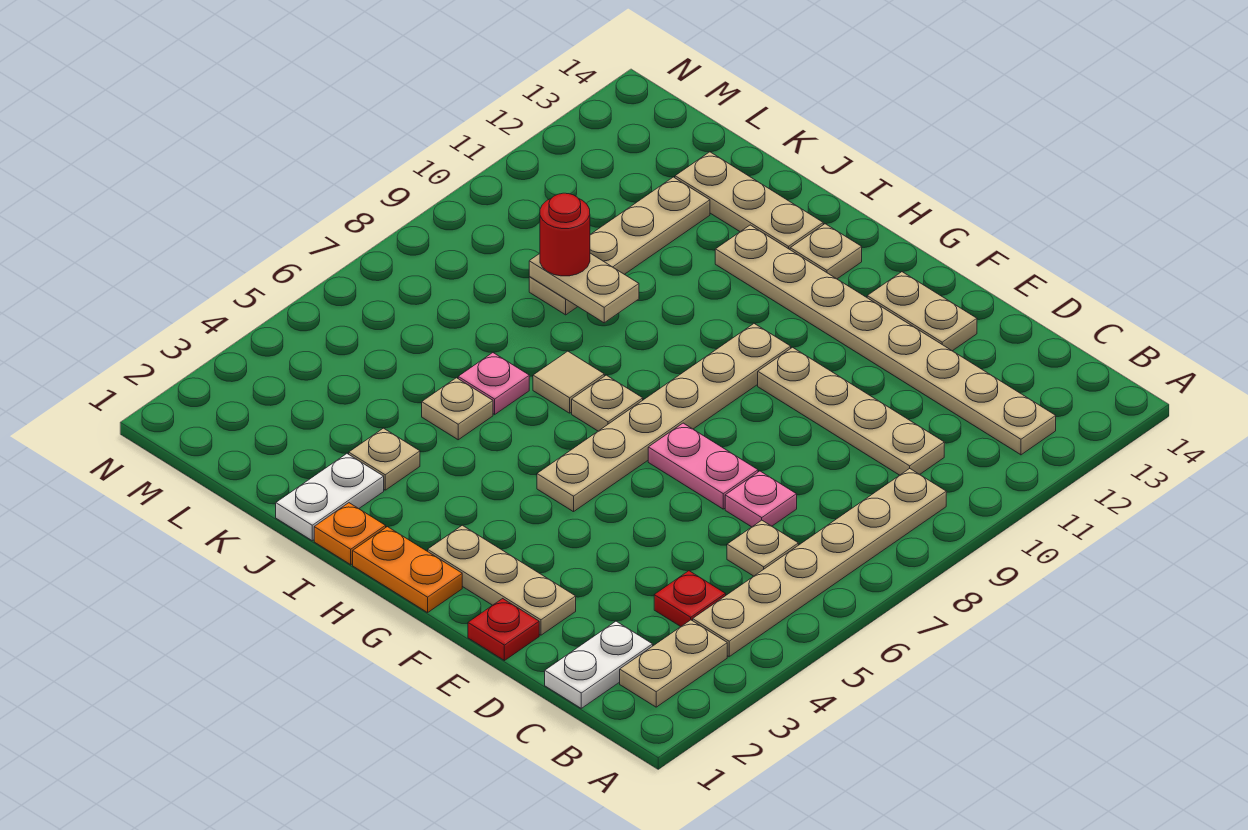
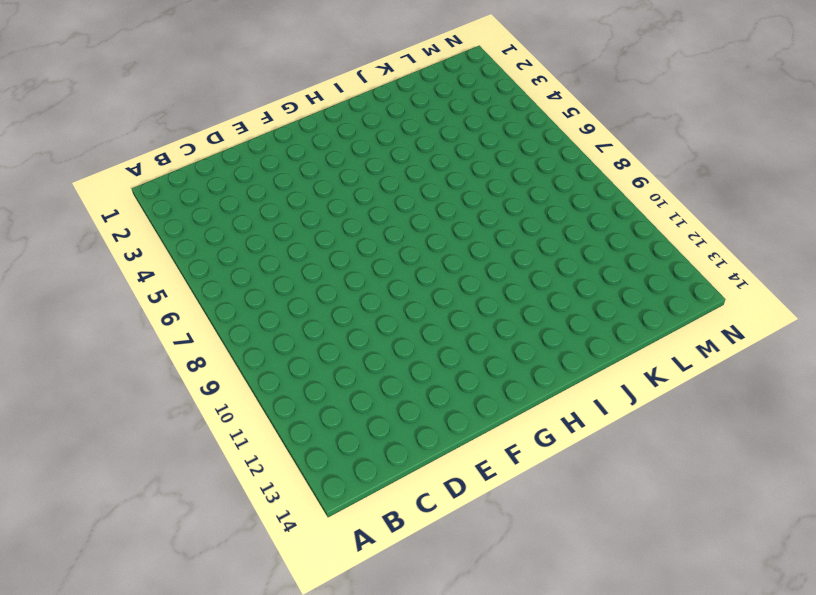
none -> tan 1x2 plate [620,620,727,707]
none -> tan 1x6 plate [693,469,946,657]
none -> tan 1x8 plate [715,225,1056,455]

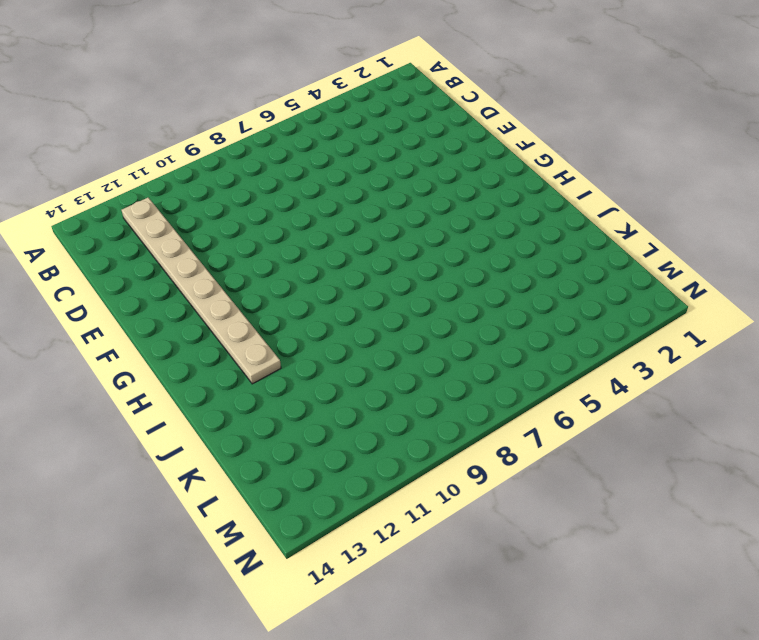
none -> tan 1x2 plate [620,620,727,707]
none -> tan 1x6 plate [693,469,946,657]
none -> white 1x2 plate [545,621,653,708]

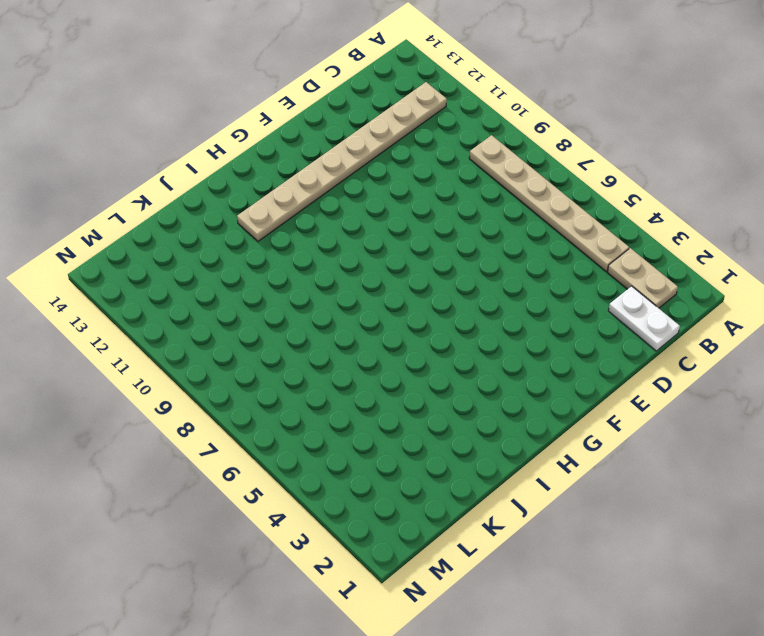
none -> red 1x1 plate [654,571,726,627]
none -> tan 1x1 plate [727,520,798,576]
none -> tan 1x4 plate [758,347,944,475]

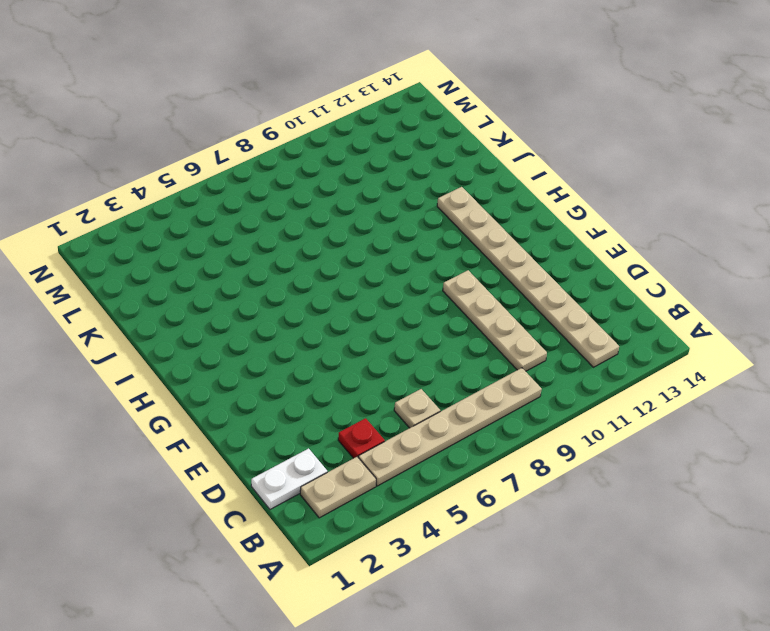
none -> pink 1x1 plate [725,471,797,527]
none -> red 1x1 plate [468,599,539,661]
none -> tan 1x3 plate [428,525,576,635]

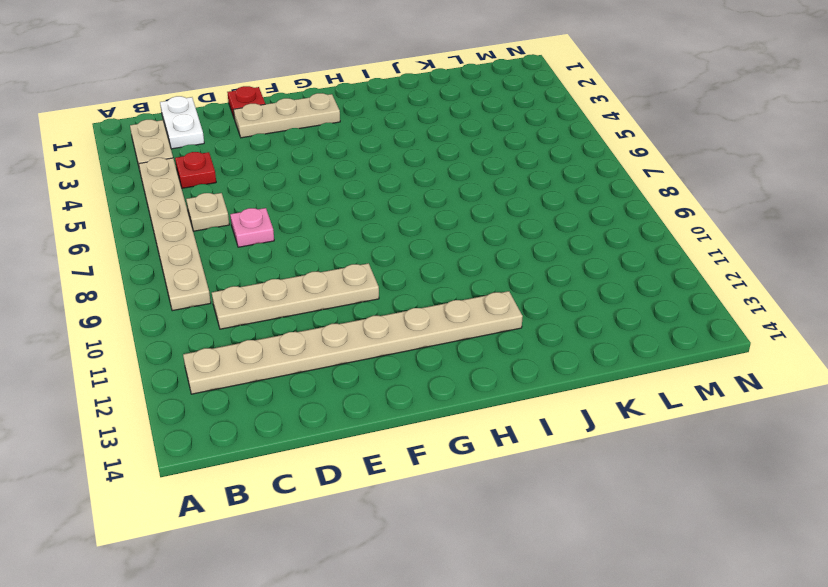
none -> pink 1x2 plate [648,423,758,509]
none -> tan 1x2 plate [867,272,977,351]
none -> orange 1x2 plate [353,527,462,613]

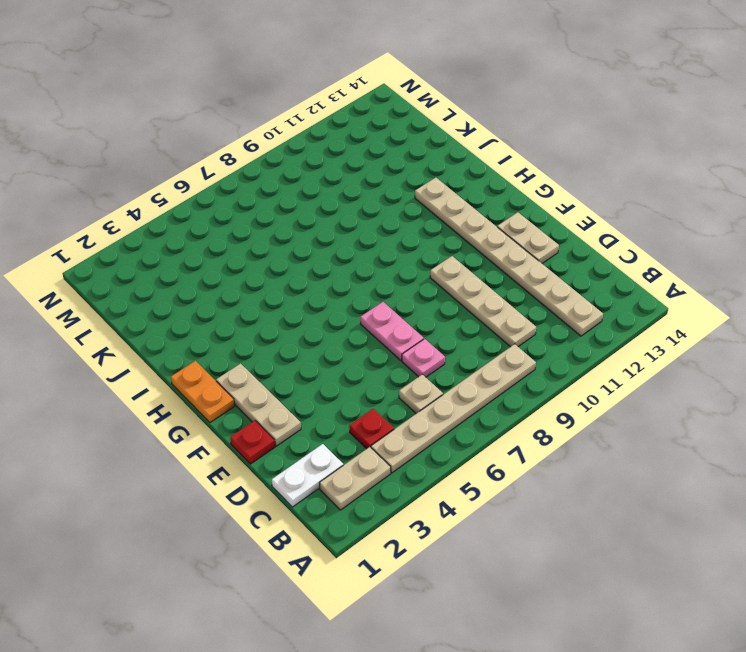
none -> tan 1x6 plate [537,323,791,512]
none -> tan 1x1 plate [572,375,643,431]
none -> tan 1x1 plate [790,224,862,279]

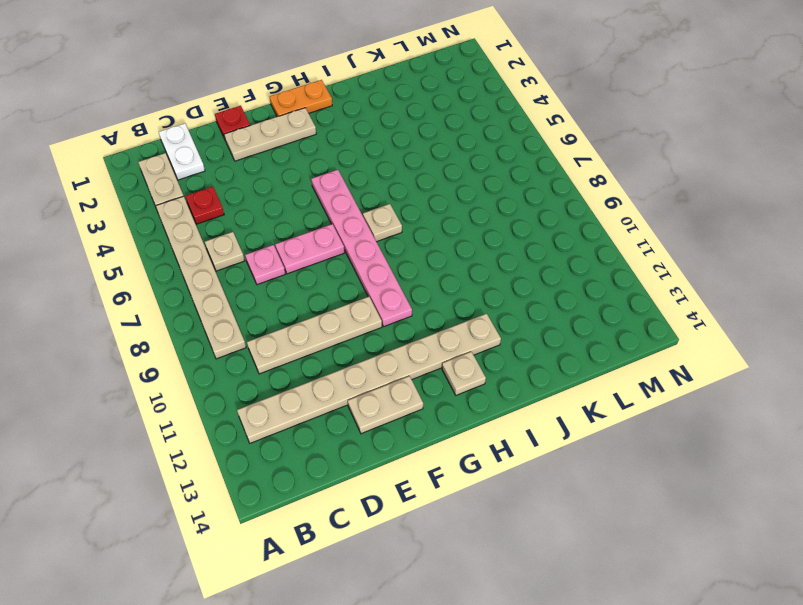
pink 1x6 plate [311,170,412,327] -> tan 1x6 plate [537,323,791,512]
none -> orange 1x1 plate [314,503,386,565]
none -> tan 1x1 tile [533,351,604,413]
none -> tan 1x3 plate [675,152,823,249]

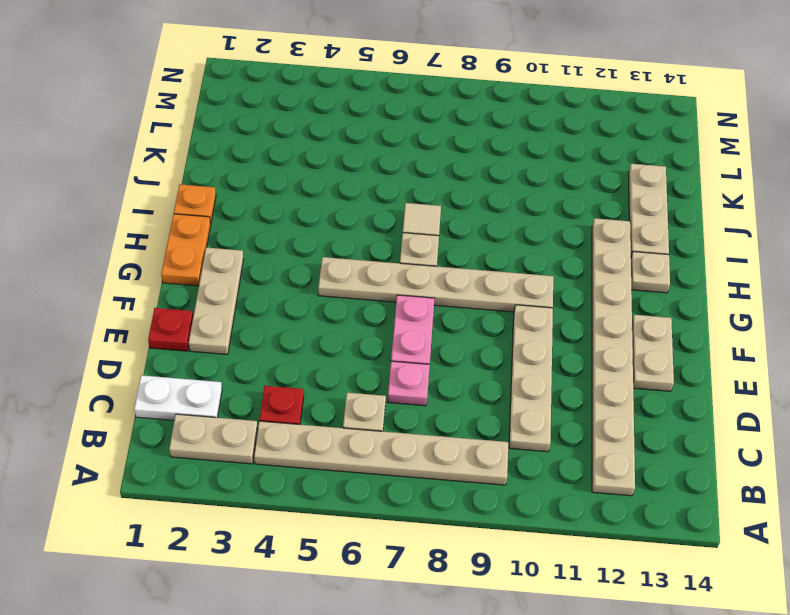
none -> white 1x2 plate [276,454,384,541]
none -> tan 1x1 plate [349,428,420,490]
none -> tan 1x1 plate [422,378,493,440]

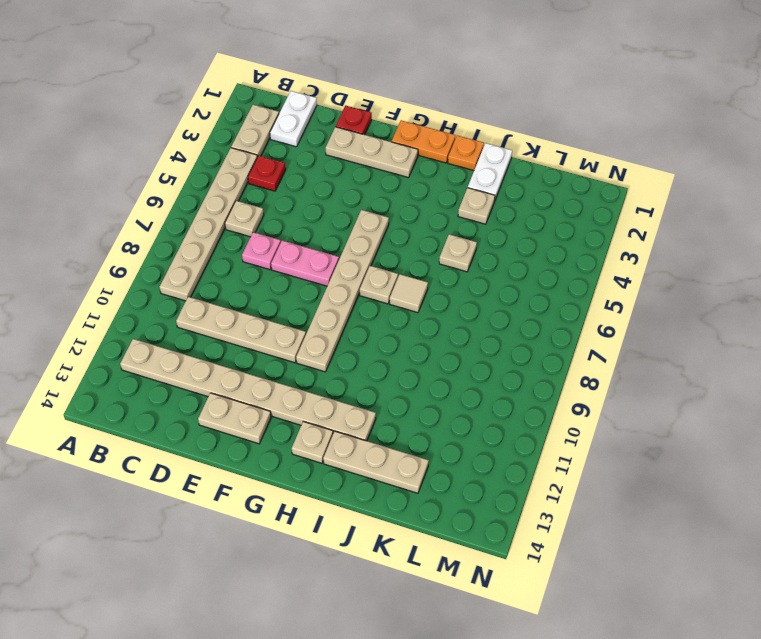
none -> pink 1x1 plate [458,353,529,414]
none -> tan 1x4 plate [529,177,710,315]
none -> tan 1x2 plate [529,253,639,323]

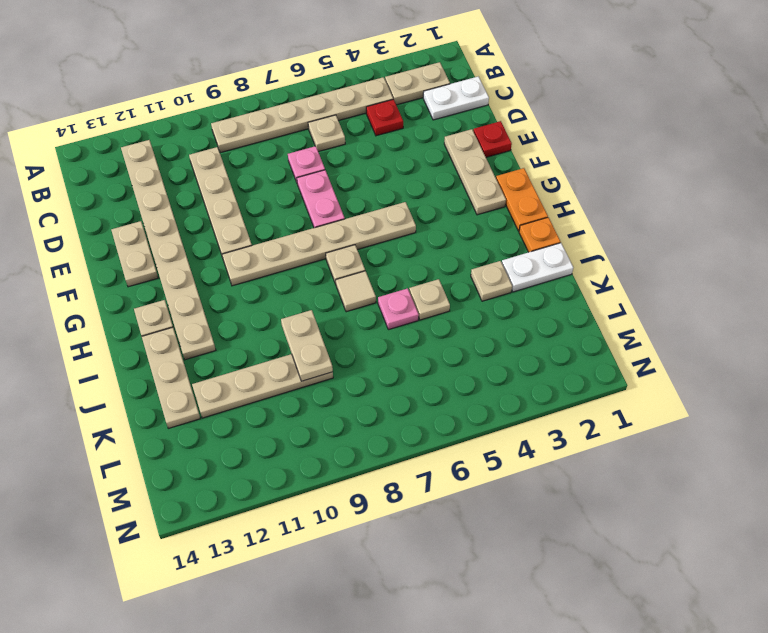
none -> red 1x1 round brick [540,193,590,276]

